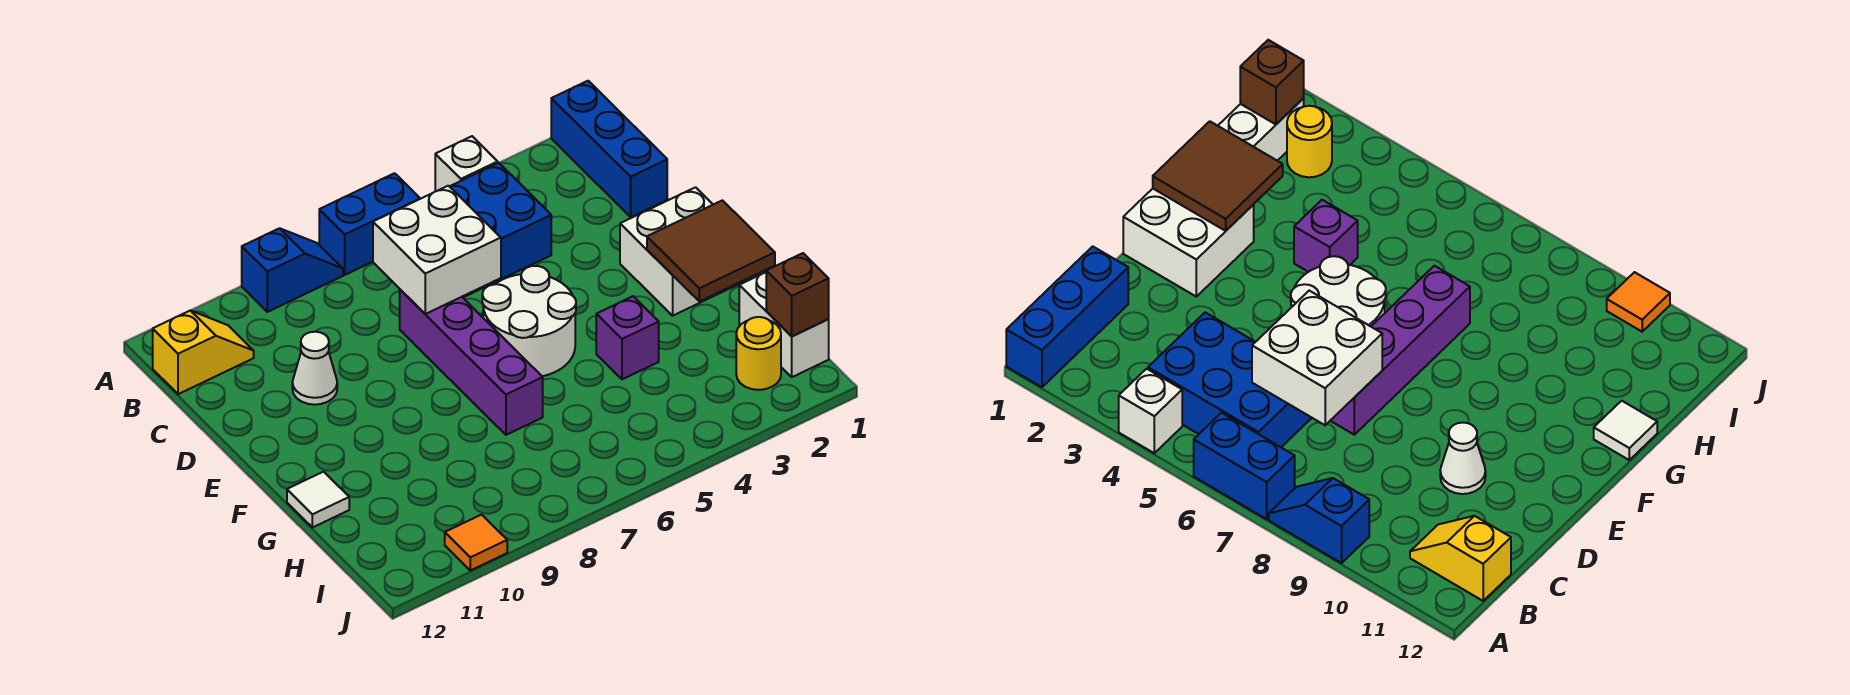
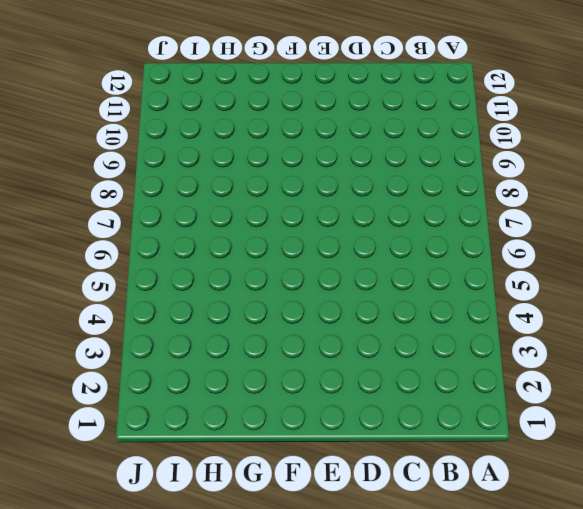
none -> blue 1x3 brick [551,81,667,217]
none -> white 1x1 brick [435,136,498,191]
none -> blue 1x2 brick [319,173,420,275]

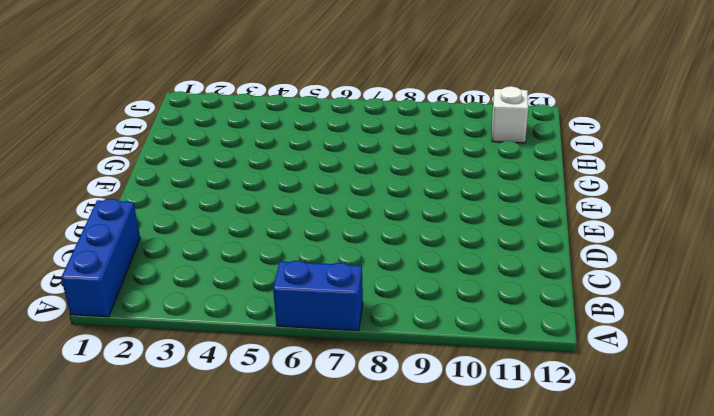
white 1x1 brick [492,86,528,143] -> white 1x1 brick moved to [435,136,498,191]
none -> blue 1x2 slope [242,228,343,312]
none -> blue 2x3 brick [450,163,551,297]
none -> yellow 1x2 slope [153,310,254,394]

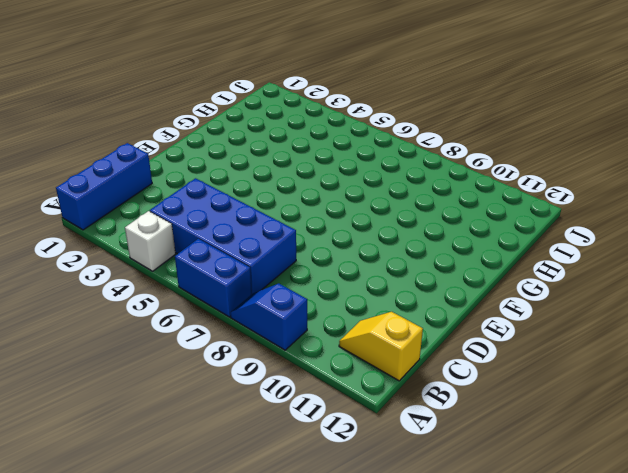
blue 2x4 brick [150,178,296,294] -> blue 2x3 brick [450,163,551,297]
none -> purple 1x4 brick [400,290,543,435]
none -> white 1x1 cone [292,332,337,405]
none -> white 2x2 brick [620,187,748,316]

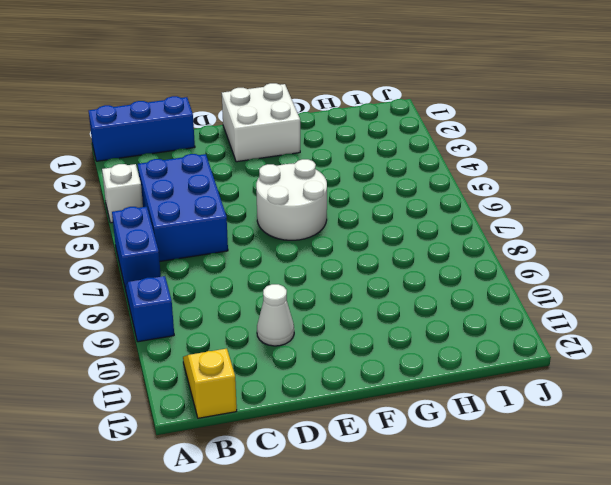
none -> purple 1x4 brick [400,290,543,435]
none -> purple 1x1 brick [596,296,659,379]
none -> white 1x1 tile [287,472,349,528]

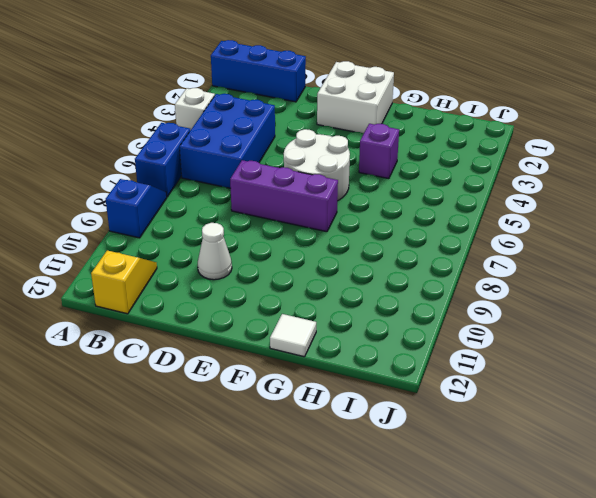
purple 1x3 brick [230,160,338,232] -> purple 1x4 brick [400,290,543,435]
none -> white 1x2 brick [739,272,829,377]
none -> yellow 1x1 round brick [736,317,781,390]
none -> orange 1x1 tile [445,515,507,571]

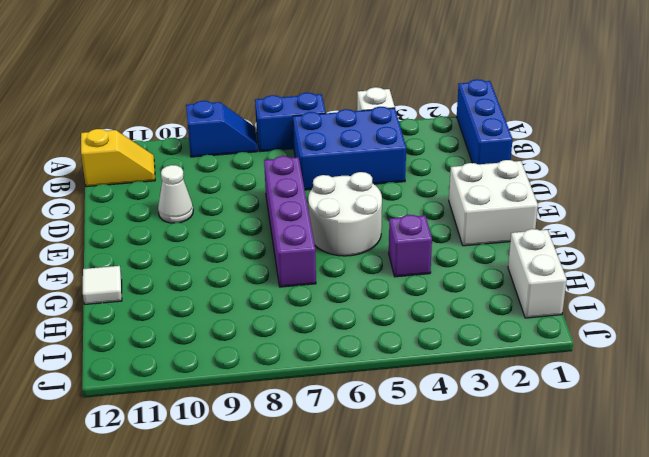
none -> yellow 1x1 round brick [736,317,781,390]
none -> orange 1x1 tile [445,515,507,571]
none -> white 2x2 brick [373,186,501,314]

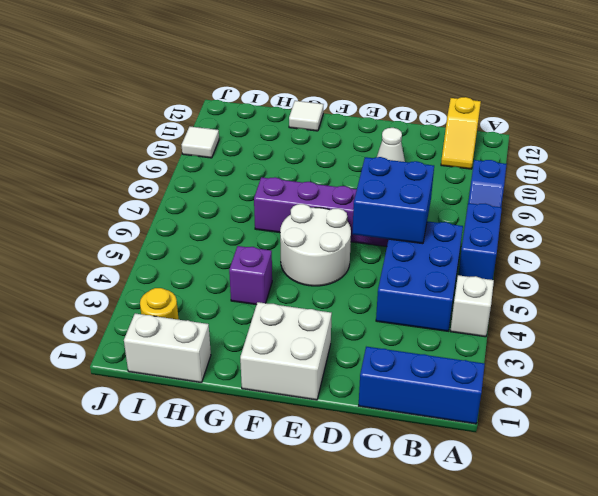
blue 2x2 brick [352,157,434,244] -> white 2x2 brick [373,186,501,314]
white 1x1 tile [182,127,219,158] -> orange 1x1 tile [445,515,507,571]
none -> brown 2x2 tile [647,200,775,301]
none -> brown 1x1 brick [766,253,829,336]

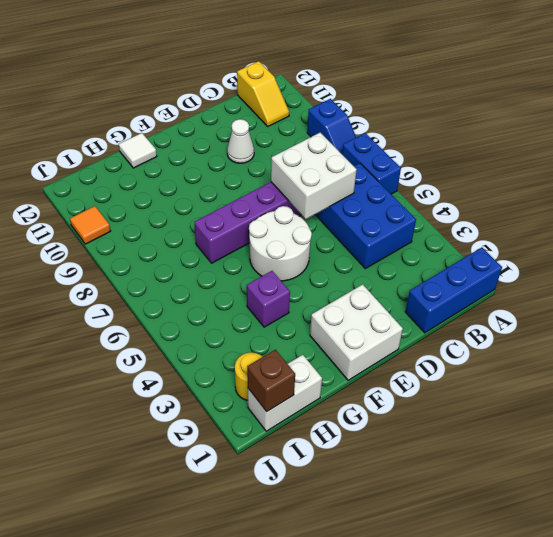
none -> white 1x1 brick [435,136,498,191]
none -> brown 2x2 tile [647,200,775,301]

